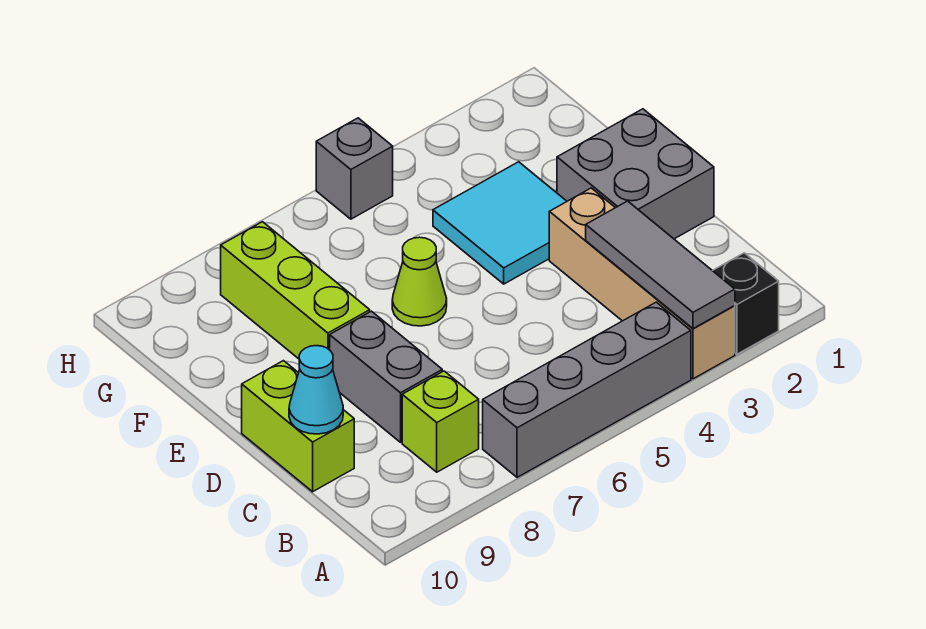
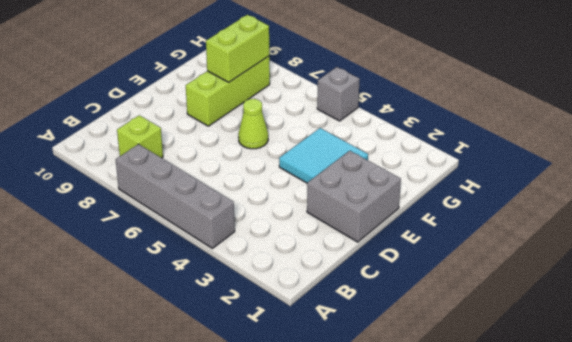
lime 1x2 brick [206,15,269,82] -> lime 1x2 brick moved to [242,361,354,492]
none -> black 1x1 brick [713,253,779,354]
none -> tan 1x4 brick [549,188,735,379]
none -> grey 1x2 brick [330,311,442,442]

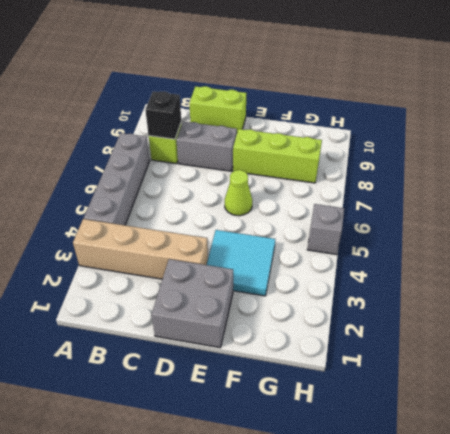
black 1x1 brick [145,91,181,139] -> black 1x1 brick moved to [713,253,779,354]
none -> grey 1x3 tile [586,201,735,329]
none -> cyan 1x1 cone [289,346,343,434]

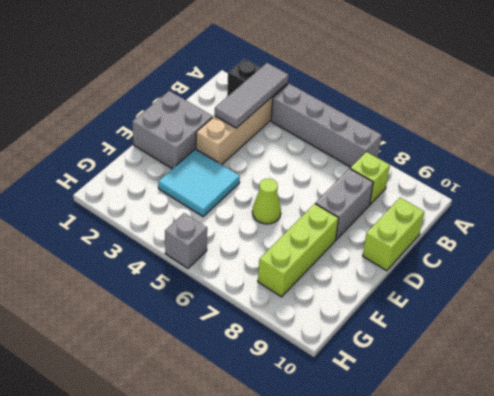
none -> cyan 1x1 cone [289,346,343,434]

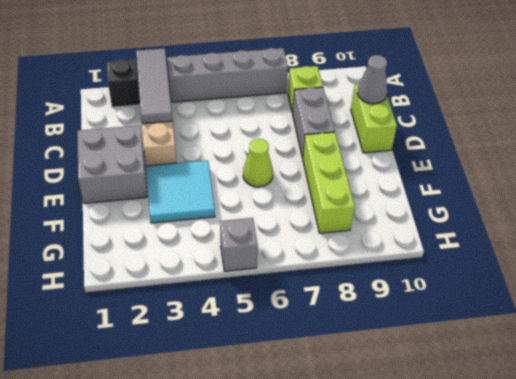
grey 1x1 cone [358,55,387,104] -> cyan 1x1 cone [289,346,343,434]

